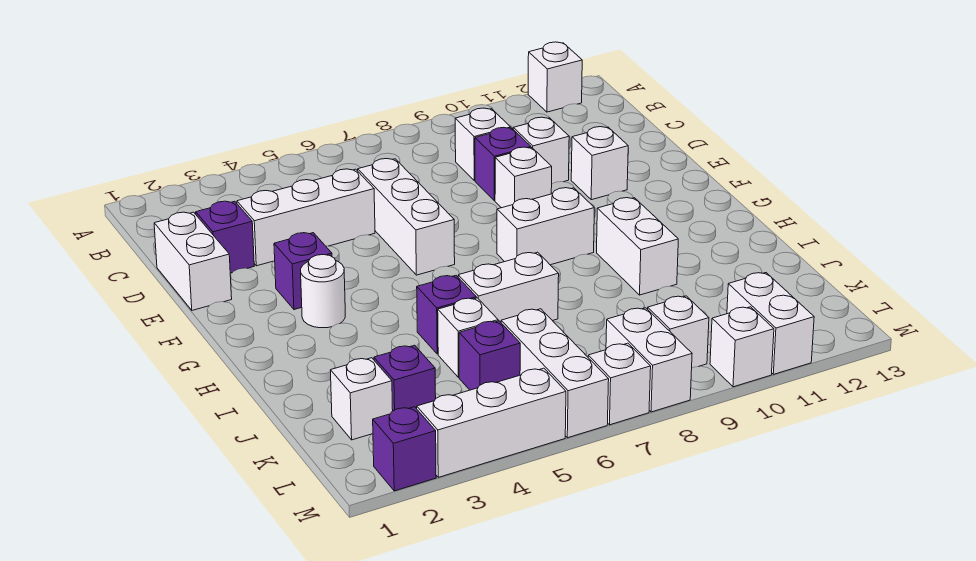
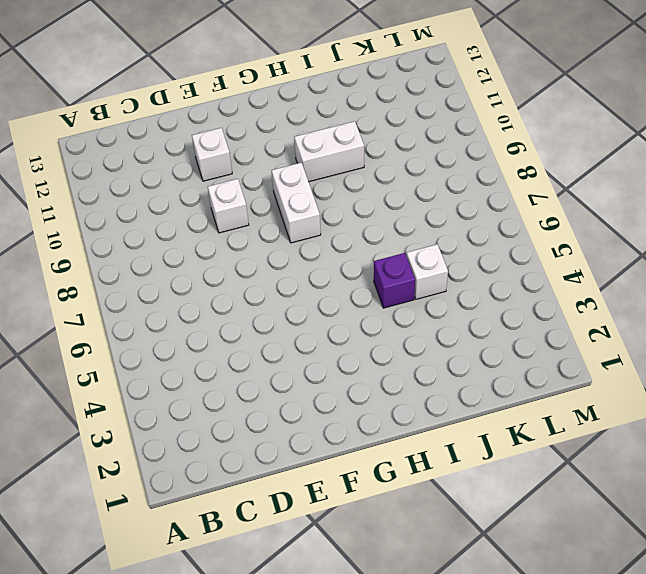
none -> white 1x1 brick [528,42,582,112]
none -> white 1x1 brick [455,108,511,181]
none -> white 1x2 brick [154,212,232,310]

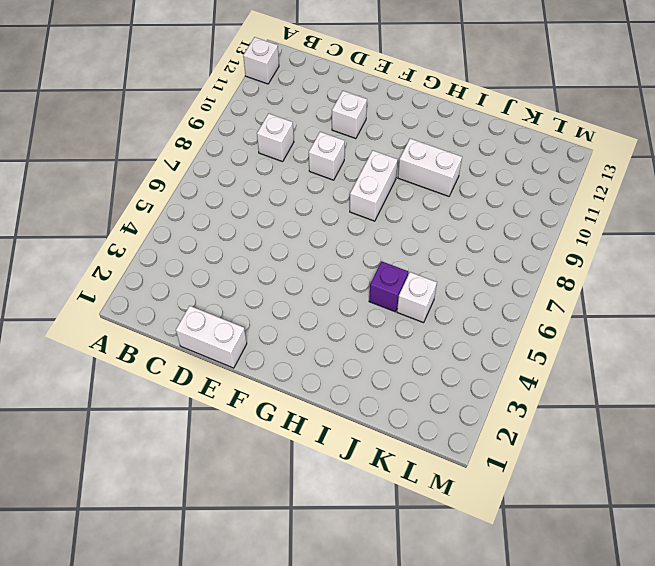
none -> purple 1x1 brick [196,201,254,273]
none -> white 1x3 brick [237,169,375,266]
none -> white 1x3 brick [358,159,455,275]

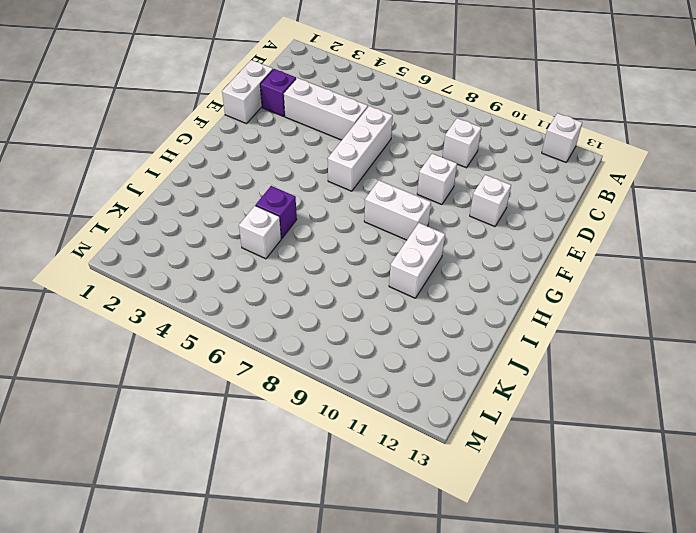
none -> purple 1x1 brick [475,128,531,201]
none -> white 1x1 brick [513,117,569,184]
none -> purple 1x1 brick [274,233,332,310]

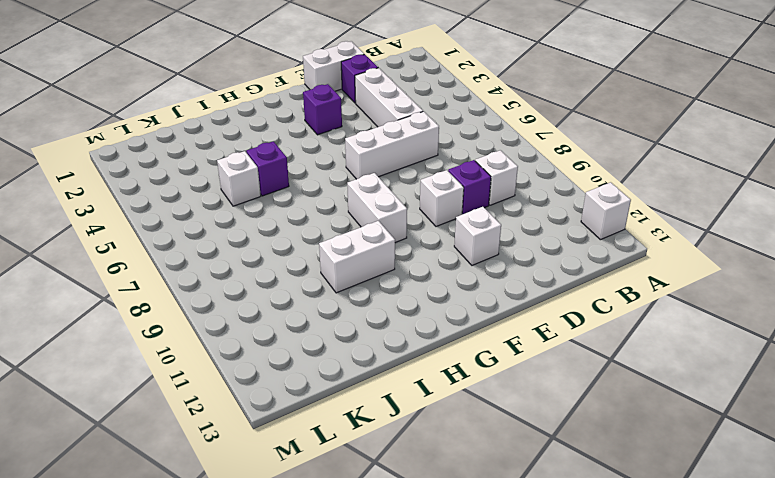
none -> white 1x1 brick [513,117,569,184]
none -> white 1x1 round brick [301,255,345,328]
none -> white 1x2 brick [458,252,559,322]

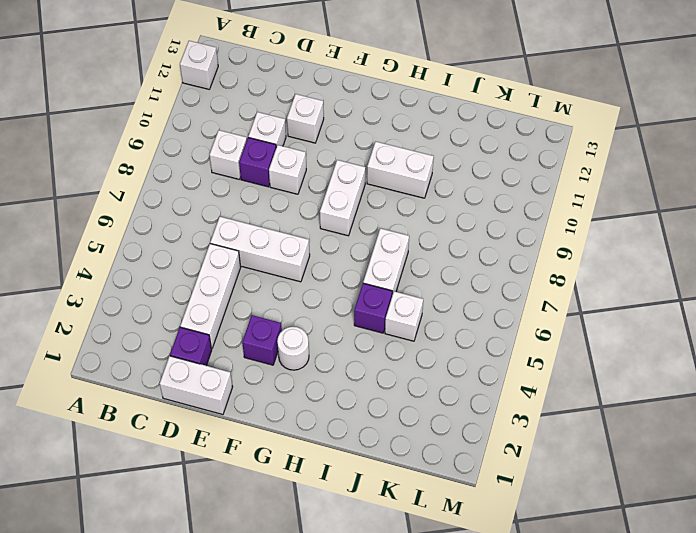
none -> white 1x1 brick [330,358,393,440]
none -> purple 1x1 brick [374,345,436,411]
none -> purple 1x1 brick [459,321,520,390]

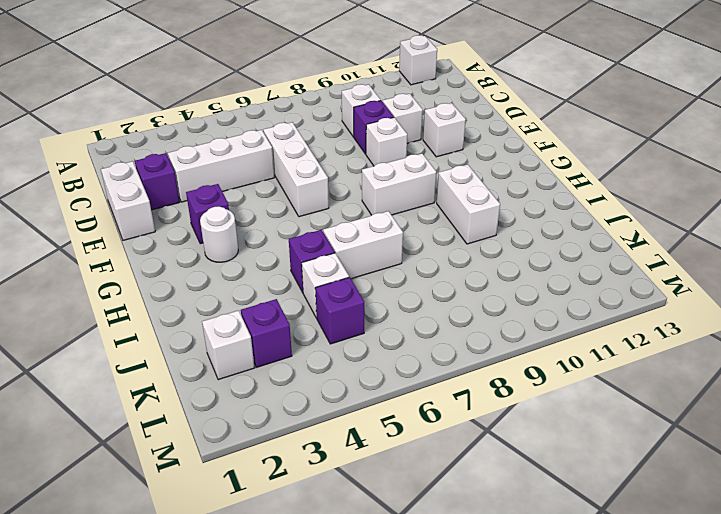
none -> white 1x3 brick [501,309,609,438]
none -> white 1x2 brick [606,308,692,412]
none -> white 1x1 brick [648,296,709,368]

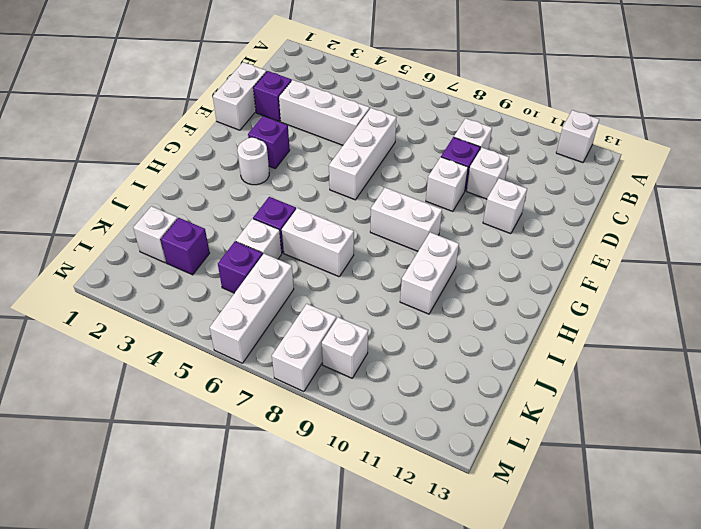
none -> white 1x2 brick [727,273,814,374]
none -> purple 1x1 brick [373,407,436,491]
none -> white 1x3 brick [417,368,566,477]

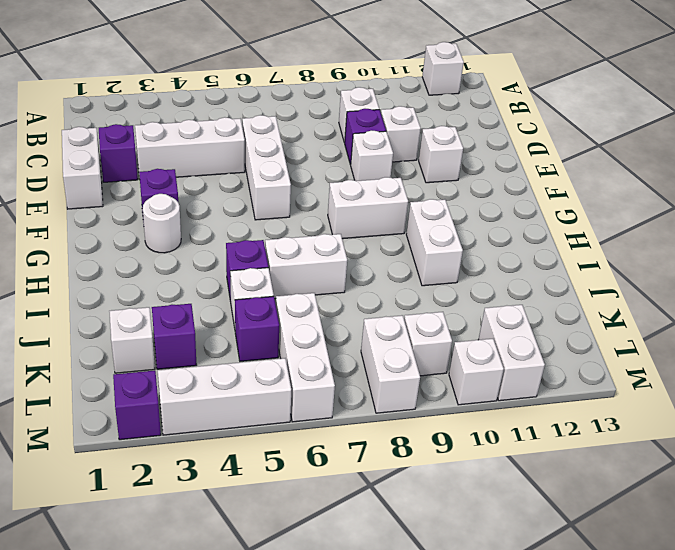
none -> white 1x1 brick [588,343,651,425]

